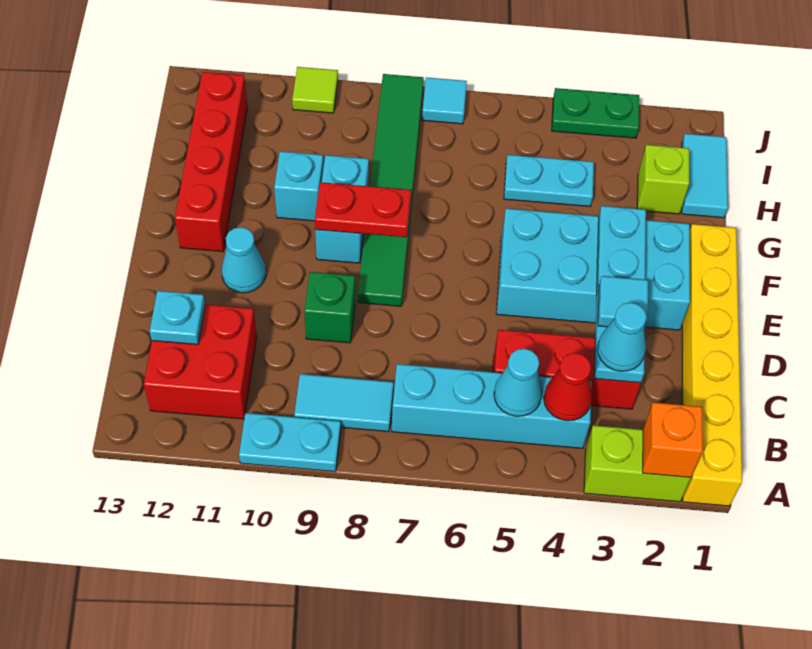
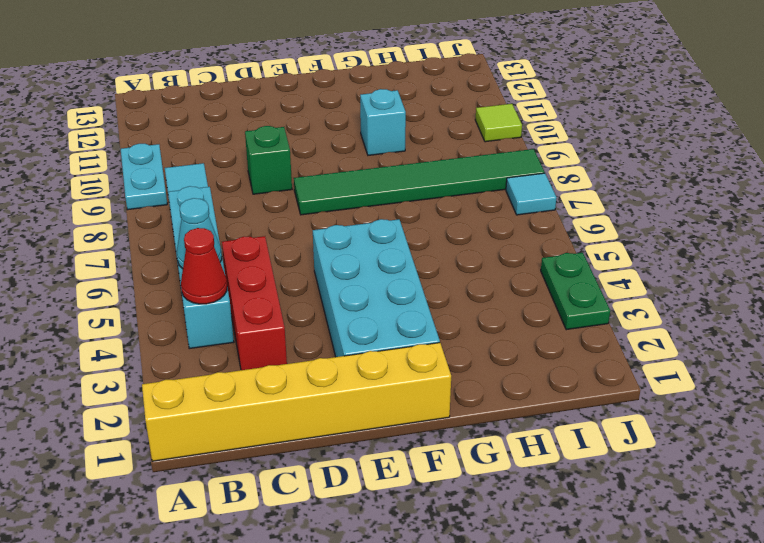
none -> lime 1x2 brick [584,425,691,502]
none -> red 2x2 brick [144,305,257,419]
none -> cyan 1x1 cone [222,227,266,293]

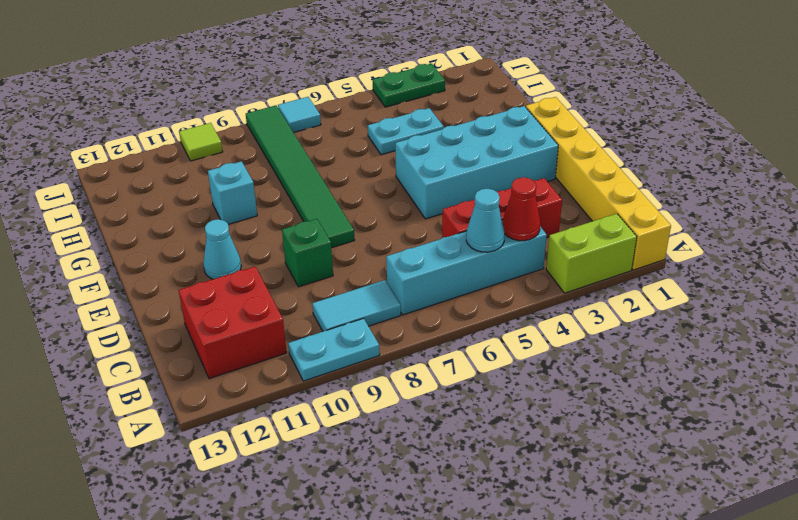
none -> cyan 1x2 brick [315,155,369,263]
none -> red 1x4 brick [175,72,248,252]
none -> cyan 1x2 tile [682,134,728,218]

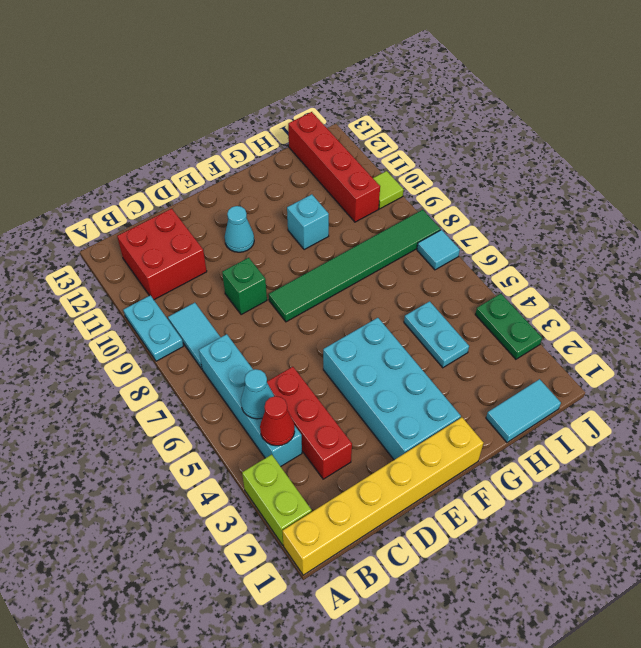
red 1x4 brick [288,112,380,222] -> red 1x4 brick turned to [175,72,248,252]
none -> cyan 1x2 brick [315,155,369,263]
none -> lime 1x1 brick [637,145,689,214]
none -> orange 1x1 brick [643,403,703,477]

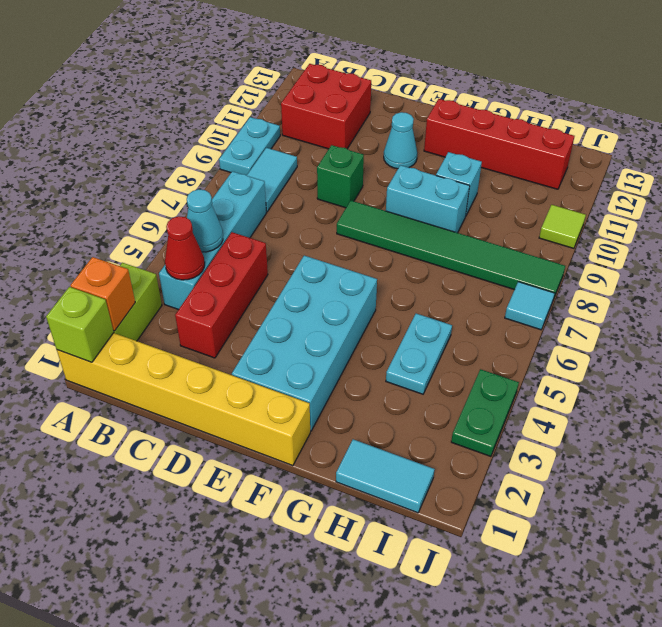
lime 1x1 brick [46,287,114,362] -> lime 1x1 brick moved to [637,145,689,214]
none -> cyan 1x4 plate [594,206,646,383]
none -> cyan 1x1 plate [150,291,205,345]
none -> red 1x2 plate [315,182,411,237]

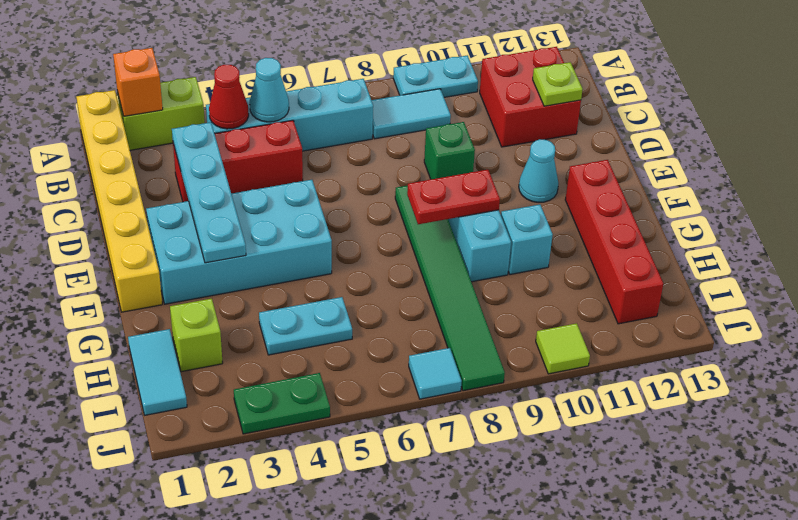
lime 1x1 plate [533,62,583,106] -> cyan 1x1 plate [150,291,205,345]
none -> cyan 1x1 cone [597,303,647,371]
none -> cyan 1x1 tile [598,276,648,330]

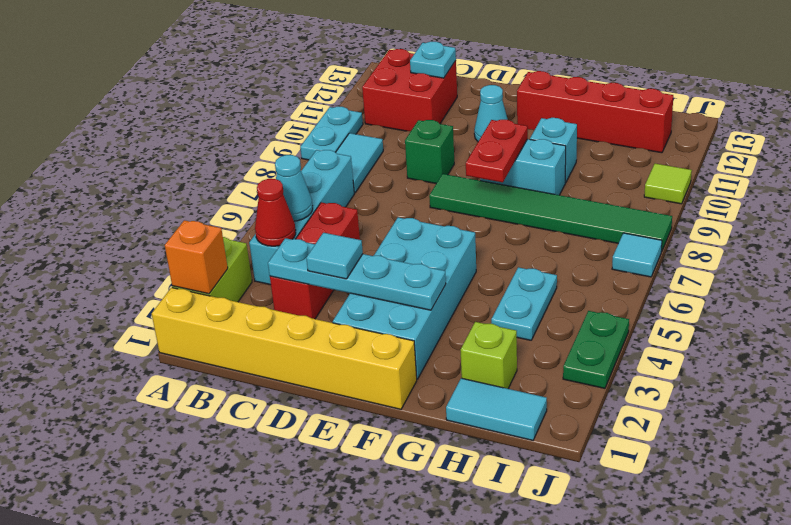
none -> cyan 1x1 cone [597,303,647,371]

